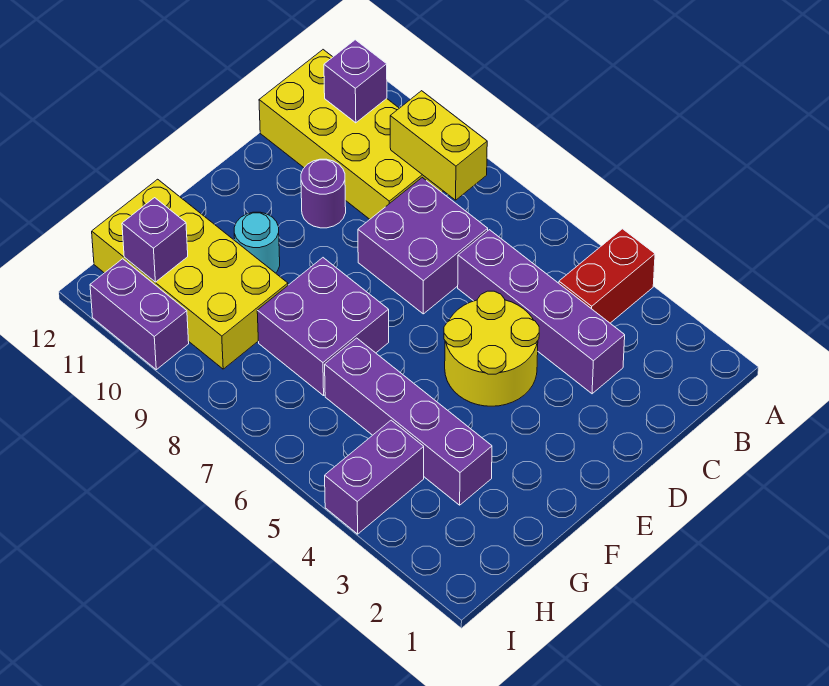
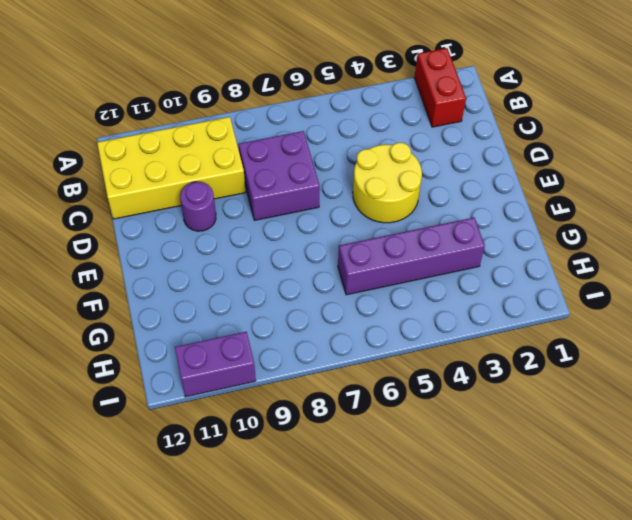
red 1x2 brick [414,48,466,127] -> red 1x2 brick moved to [559,229,655,323]
none -> purple 1x4 brick [458,230,625,394]
none -> purple 2x2 brick [257,258,389,396]
none -> cyan 1x1 round brick [234,212,280,273]

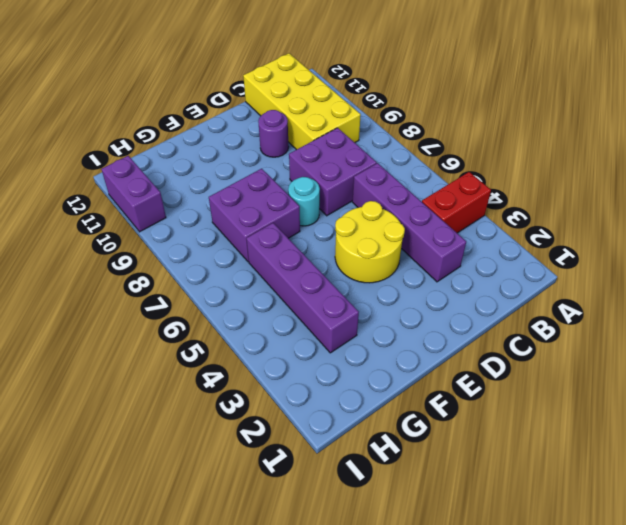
cyan 1x1 round brick [288,177,320,226] -> cyan 1x1 round brick moved to [234,212,280,273]
none -> yellow 2x4 brick [92,179,288,369]
none -> purple 1x2 brick [325,420,424,534]
none -> yellow 1x2 brick [390,91,487,200]

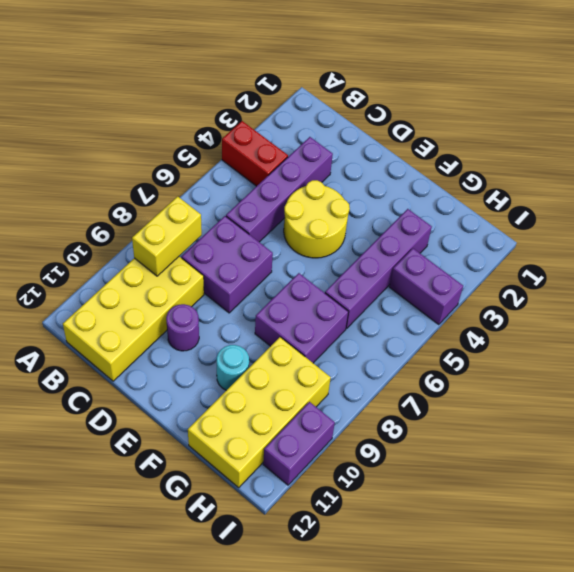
none -> purple 1x1 brick [324,40,387,123]
none -> purple 1x1 brick [122,198,188,282]

